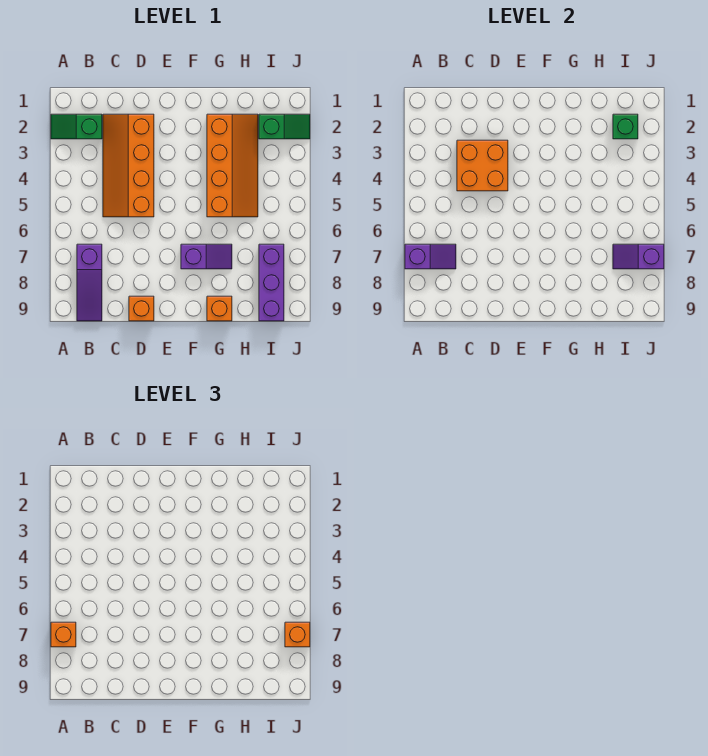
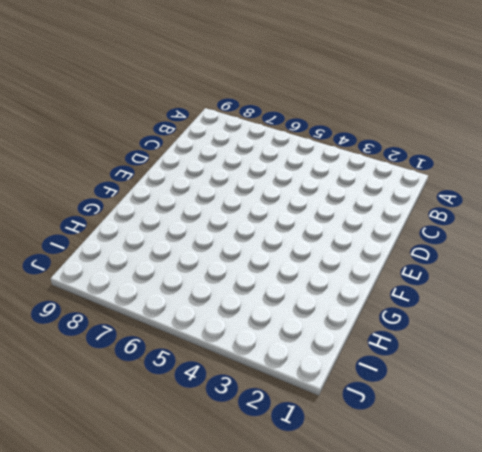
none -> green 1x2 slope [51,114,102,139]
none -> purple 1x3 slope [77,244,102,321]
none -> orange 2x4 slope [103,114,154,217]

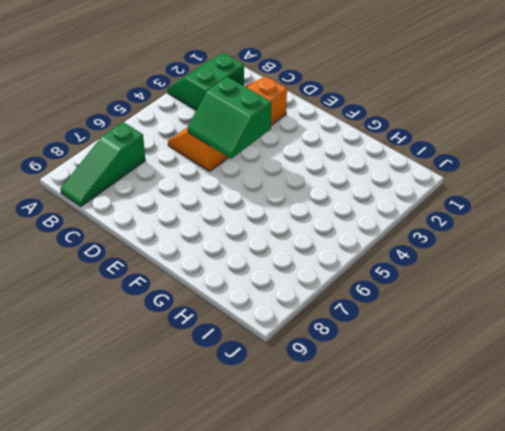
green 2x2 slope [167,53,244,110] -> green 1x2 slope [51,114,102,139]
green 1x3 slope [60,122,145,207] -> purple 1x3 slope [77,244,102,321]
green 2x2 slope [188,77,271,159] -> orange 2x2 brick [457,140,508,191]
none -> orange 1x1 brick [129,296,154,321]
none -> purple 1x2 slope [181,244,232,269]
none -> orange 2x4 slope [207,114,258,217]

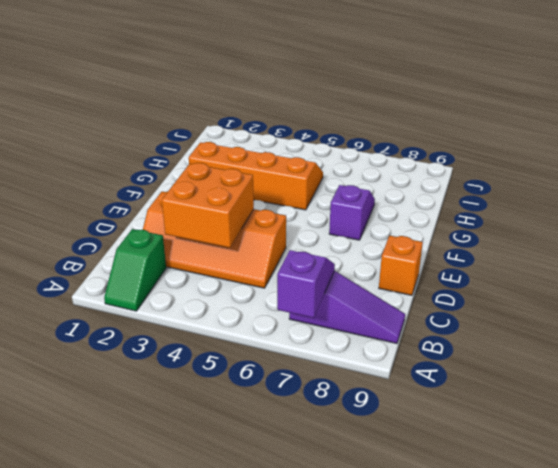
none -> orange 1x1 brick [207,296,232,321]
none -> green 1x2 slope [259,114,310,139]
none -> purple 1x3 brick [259,244,284,321]

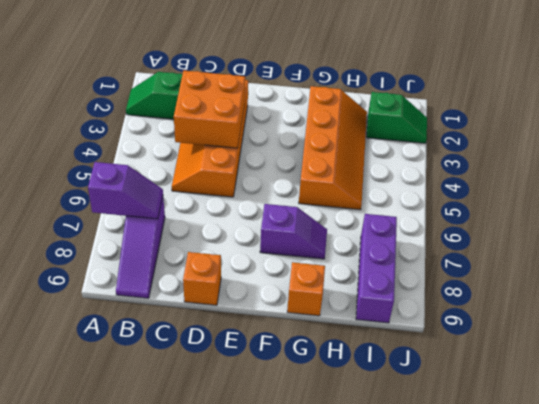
none -> green 1x1 brick [613,114,638,139]
none -> purple 1x2 slope [613,244,664,269]
none -> orange 1x1 brick [51,622,76,647]

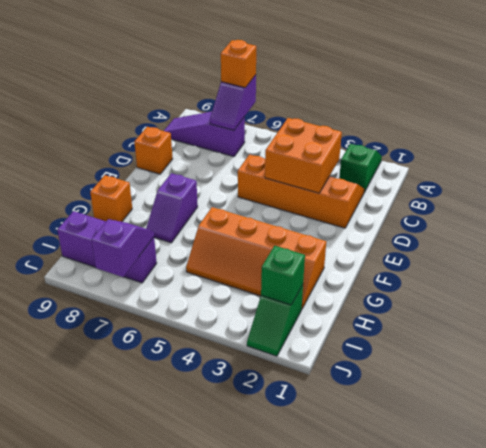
none -> orange 1x1 brick [285,622,310,647]

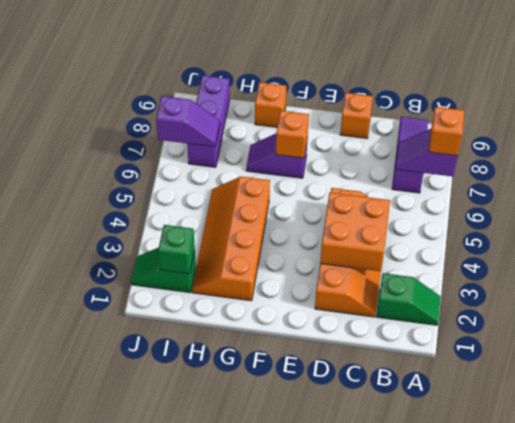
orange 1x1 brick [276,111,309,158] -> orange 1x1 brick moved to [285,622,310,647]

